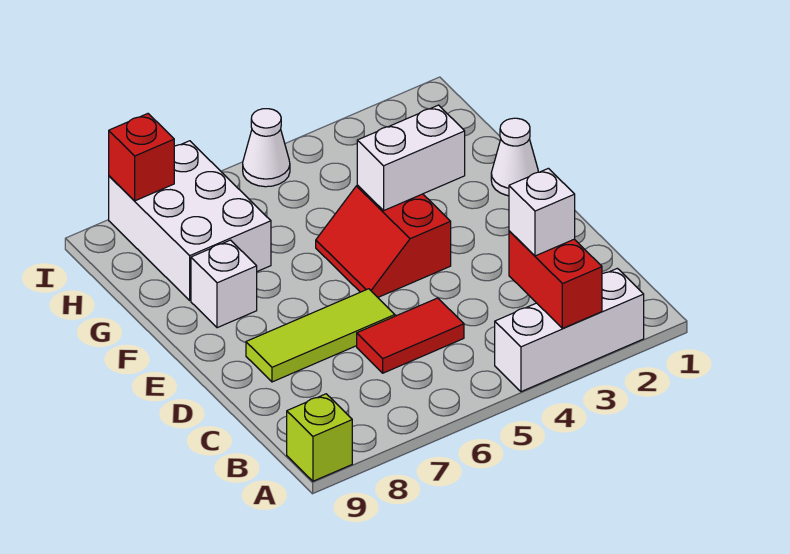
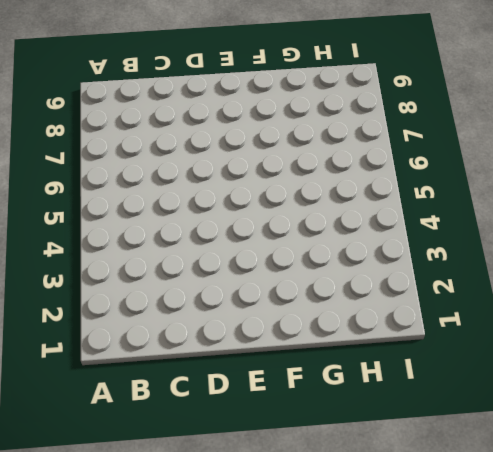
none -> white 1x3 brick [495,268,644,392]
none -> lime 1x1 brick [287,394,352,481]
none -> red 1x2 tile [357,298,464,373]

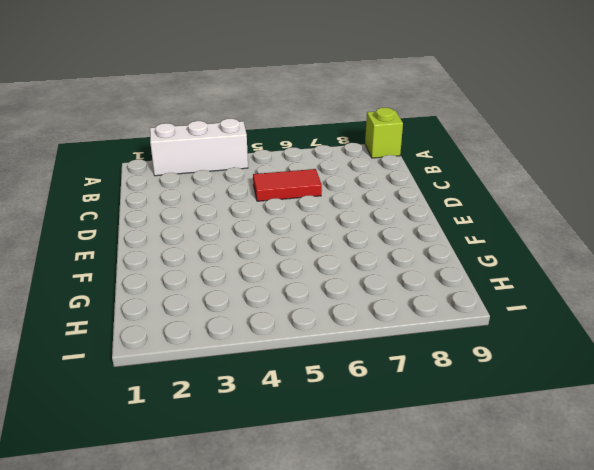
none -> lime 1x3 tile [246,289,395,382]
none -> red 2x2 slope [316,185,451,297]
none -> white 1x1 cone [491,118,538,196]

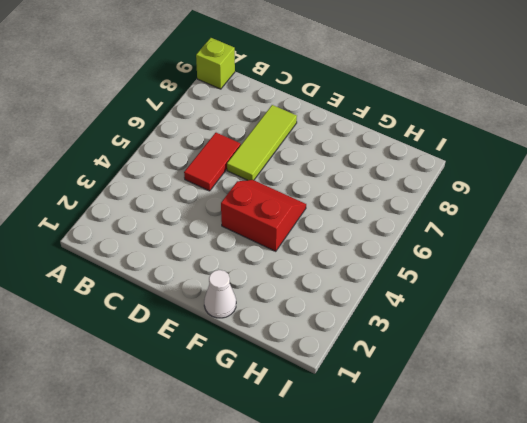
none -> white 1x3 brick [495,268,644,392]
none -> white 1x1 brick [191,240,257,328]
none -> white 2x3 brick [109,141,271,300]

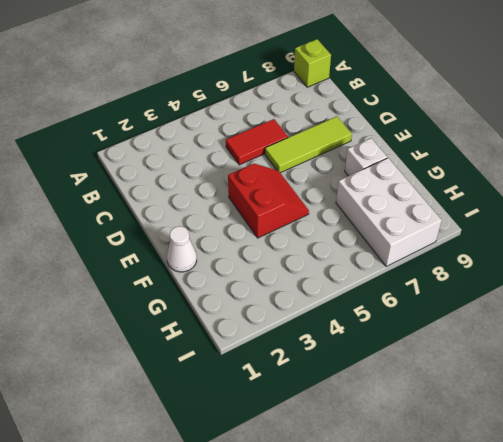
none -> white 1x3 brick [495,268,644,392]
none -> white 1x1 cone [243,109,290,187]
none -> red 1x2 brick [509,231,602,328]

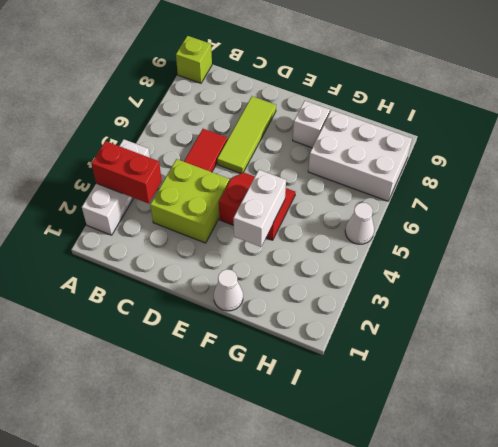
lime 2x2 brick [150,159,229,243] -> none
none -> red 1x1 brick [109,114,174,201]
none -> white 1x1 brick [509,168,575,256]

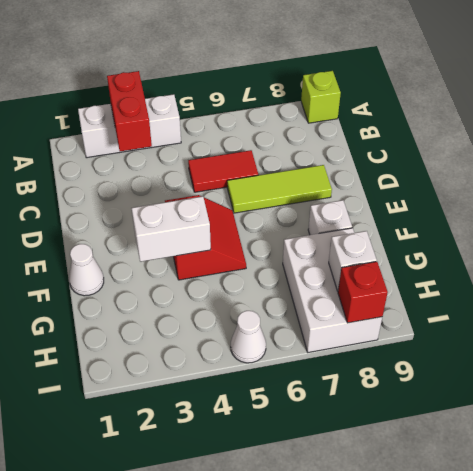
white 1x1 brick [329,231,377,291] -> white 1x1 brick moved to [509,168,575,256]

